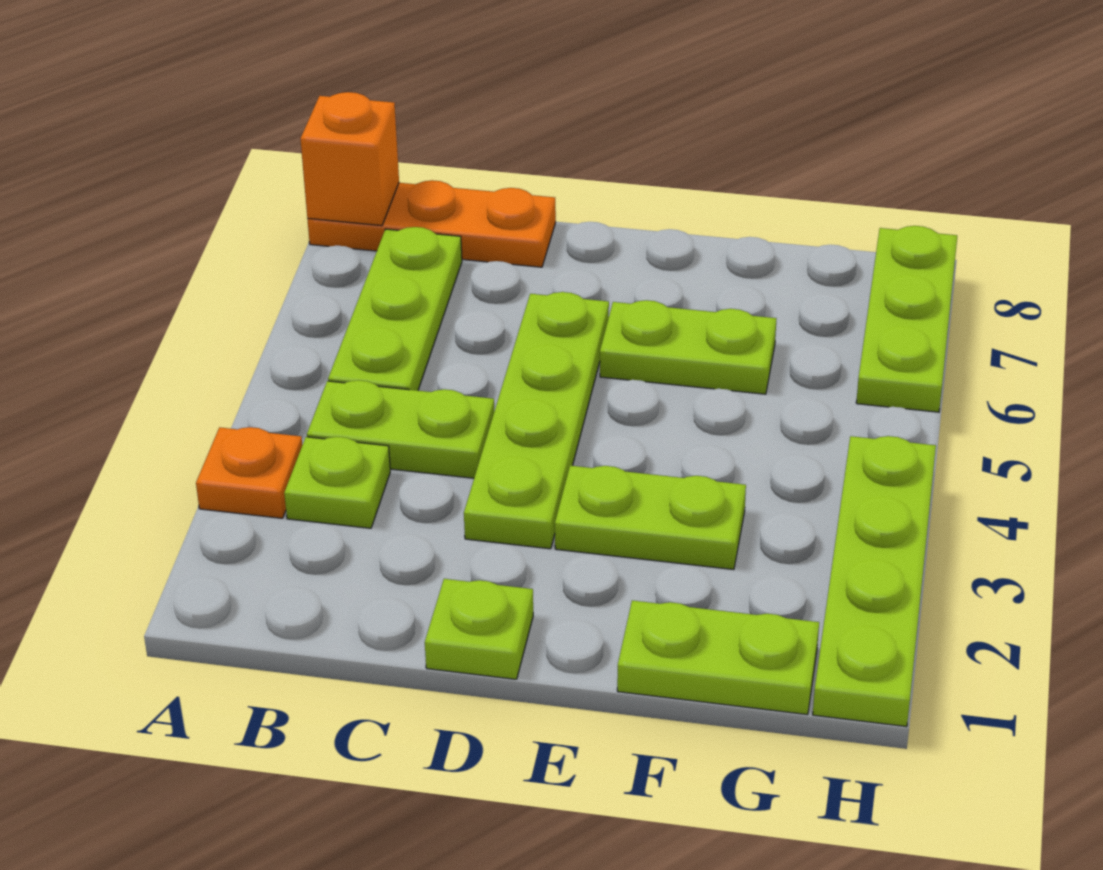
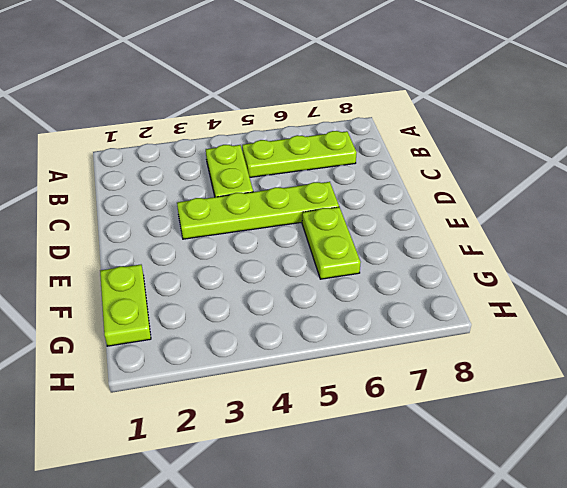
none -> orange 1x1 plate [196,427,302,518]
none -> orange 1x3 plate [308,180,556,267]
none -> lime 1x1 plate [284,437,390,528]

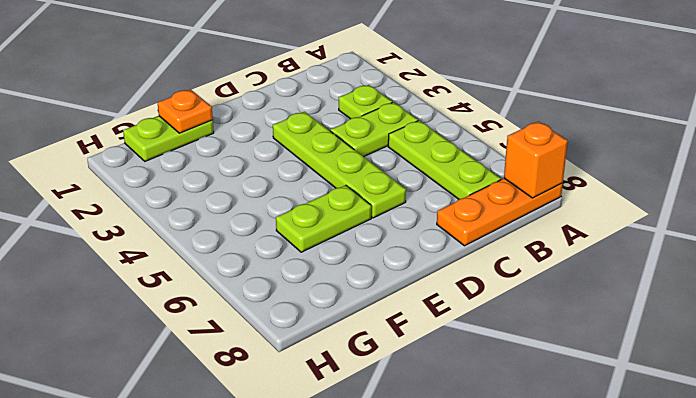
orange 1x1 plate [158,89,213,133] -> orange 1x1 plate moved to [196,427,302,518]
none -> lime 1x1 plate [425,579,533,679]
none -> lime 1x2 plate [555,466,746,570]
none -> lime 1x4 plate [813,436,936,727]

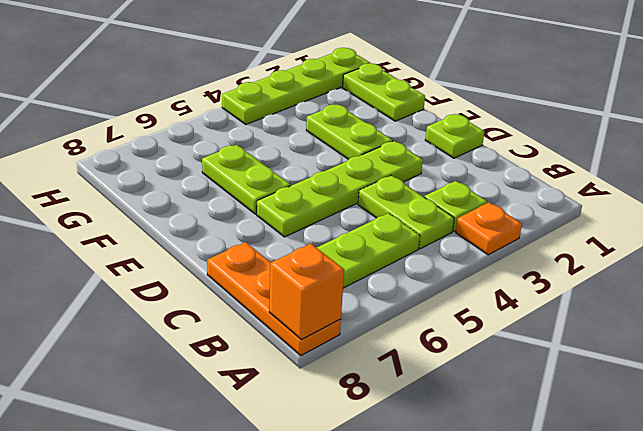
none -> lime 1x3 plate [856,226,957,412]

